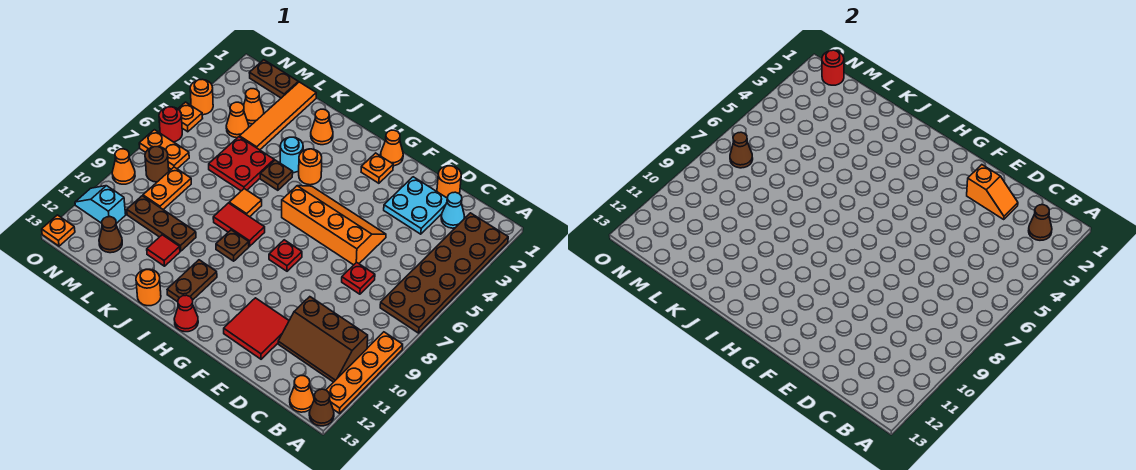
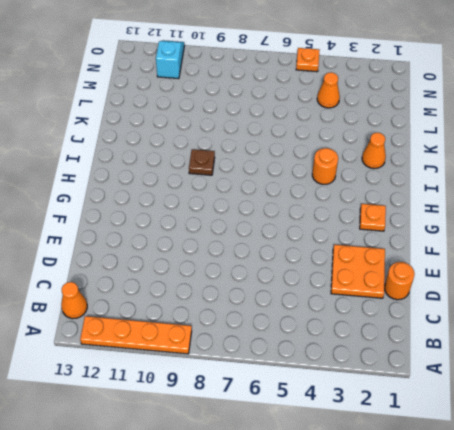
orange 2x2 plate [331,245,385,298] -> cyan 2x2 plate [384,177,447,234]
none -> brown 2x6 plate [380,213,508,333]
none -> brown 1x1 cone [309,389,334,426]
none -> brown 2x3 slope [278,297,368,382]
none -> cyan 1x1 cone [441,192,465,228]

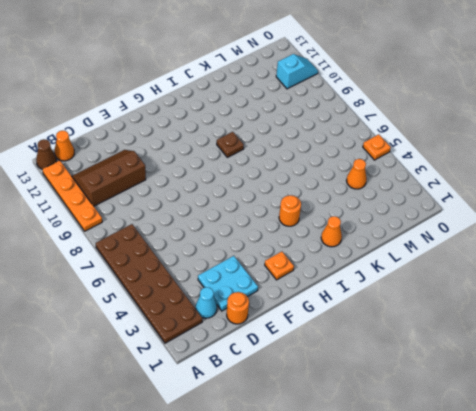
none -> red 1x1 plate [342,262,375,294]
none -> orange 2x4 slope [282,186,386,265]
none -> red 2x2 tile [224,298,289,359]
none -> orange 1x1 cone [381,130,403,166]

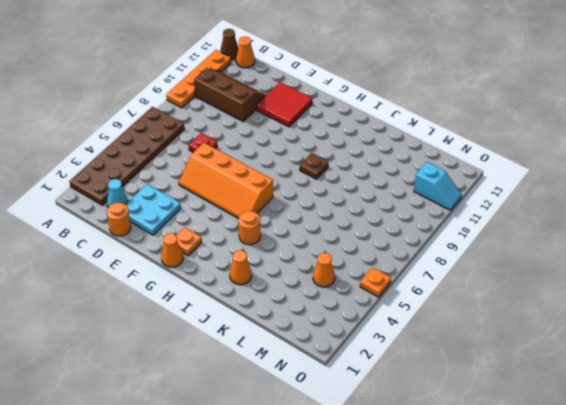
none -> red 1x1 plate [269,240,302,271]
none -> red 1x1 cone [174,295,198,332]
none -> red 1x2 tile [213,203,265,246]
none -> brown 1x2 plate [167,260,217,302]

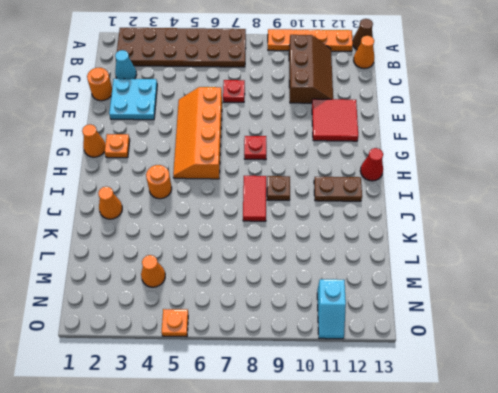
none -> cyan 1x1 round brick [280,137,303,173]
none -> brown 1x1 plate [260,160,293,190]
none -> orange 1x1 tile [229,189,262,217]
none -> orange 1x1 round brick [136,269,161,306]

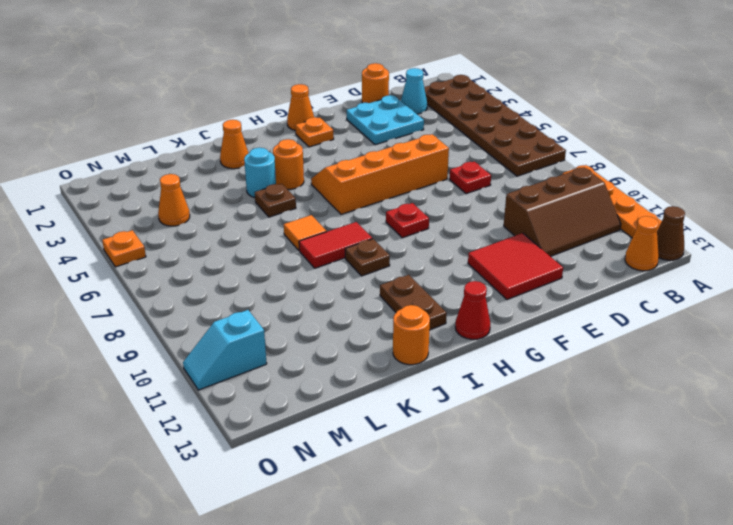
none -> red 2x2 plate [209,137,274,191]
none -> brown 1x3 plate [127,196,196,251]
none -> red 1x1 tile [147,235,180,266]
none -> orange 1x4 tile [240,82,316,150]

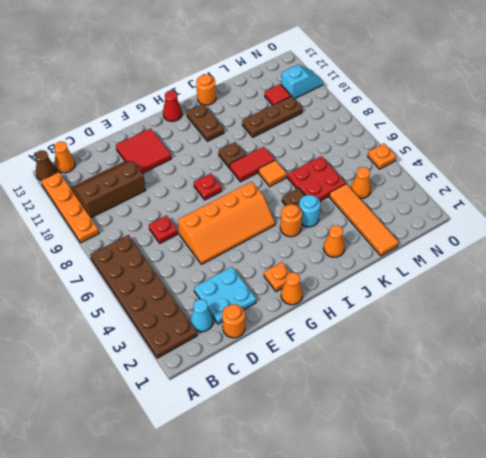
red 1x1 tile [265,84,291,105] -> red 1x1 tile moved to [147,235,180,266]
none -> brown 1x2 plate [250,60,298,98]
none -> orange 1x1 cone [244,89,264,124]
none -> orange 1x2 plate [143,167,191,209]
none -> brown 1x1 cone [99,217,122,253]

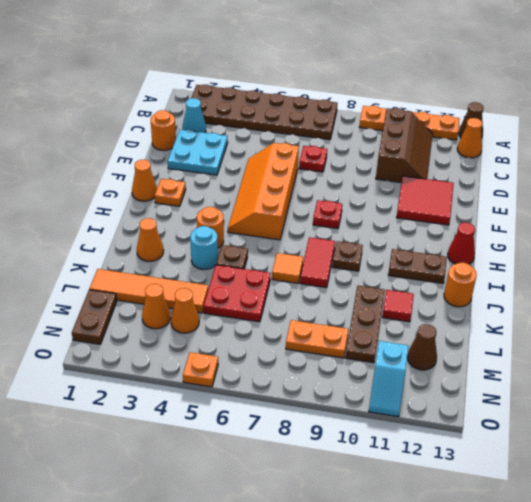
none -> orange 1x2 plate [139,130,189,169]
none -> brown 1x1 round brick [145,147,169,182]
none -> orange 1x1 round brick [190,79,213,115]
none -> red 1x1 round brick [159,107,182,142]

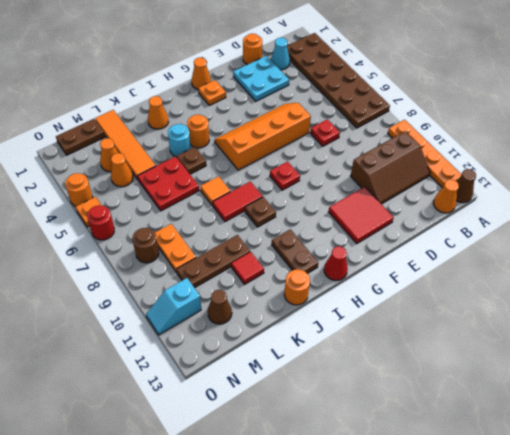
none -> orange 1x2 plate [139,130,189,169]
none -> orange 1x1 cone [112,149,135,184]
none -> orange 1x1 plate [42,215,75,246]
none -> brown 1x1 cone [1029,205,1052,240]

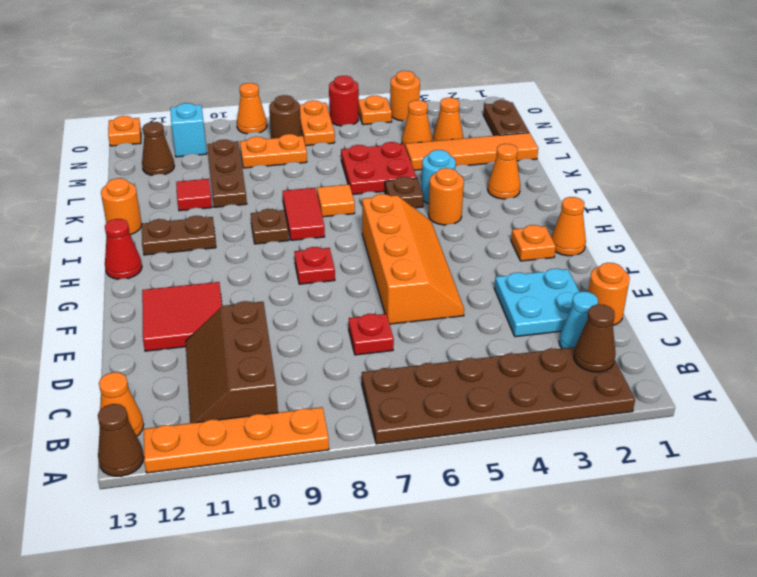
none -> orange 1x2 slope [967,165,1018,219]
none -> red 1x1 round brick [822,50,844,85]
none -> brown 1x1 cone [730,132,753,168]

